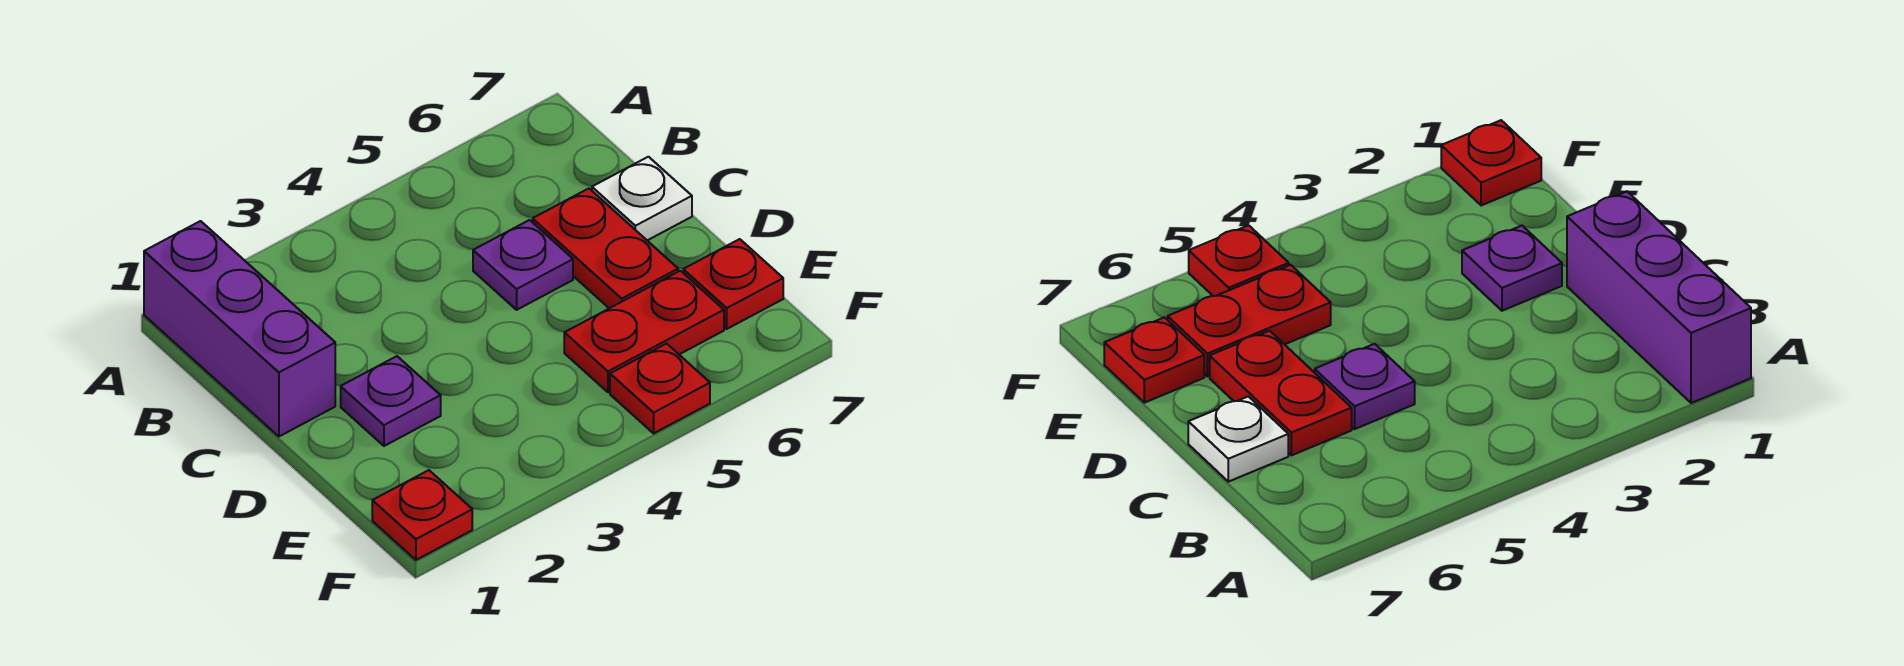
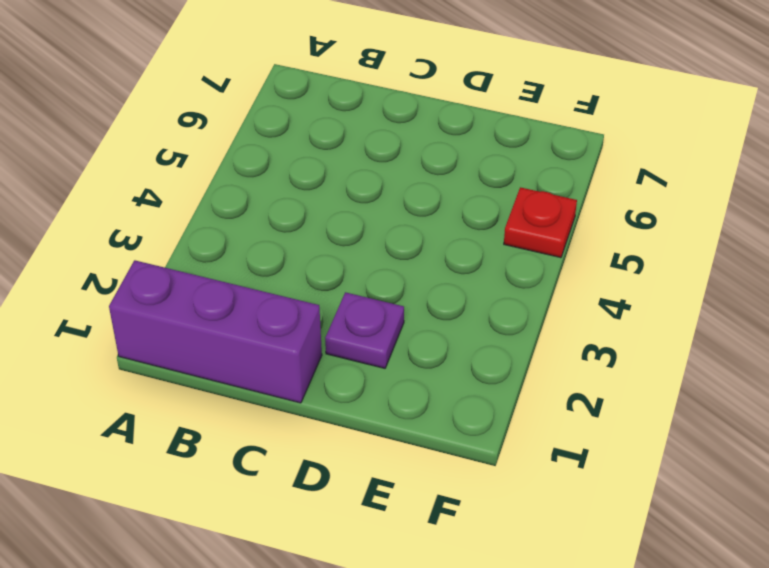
none -> purple 1x1 plate [473,220,573,310]
none -> red 1x2 plate [533,189,678,308]

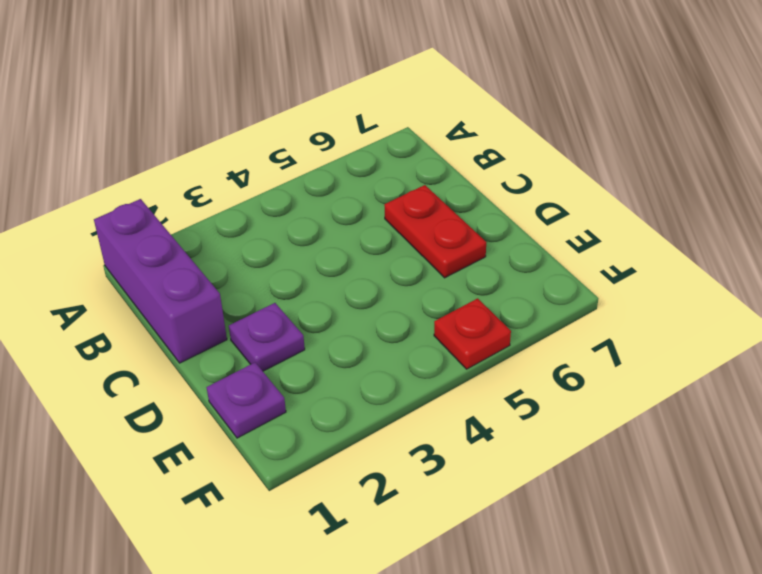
purple 1x1 plate [207,363,286,438] -> purple 1x1 plate moved to [473,220,573,310]
none -> white 1x1 plate [592,157,692,240]
none -> red 1x2 plate [564,271,724,392]

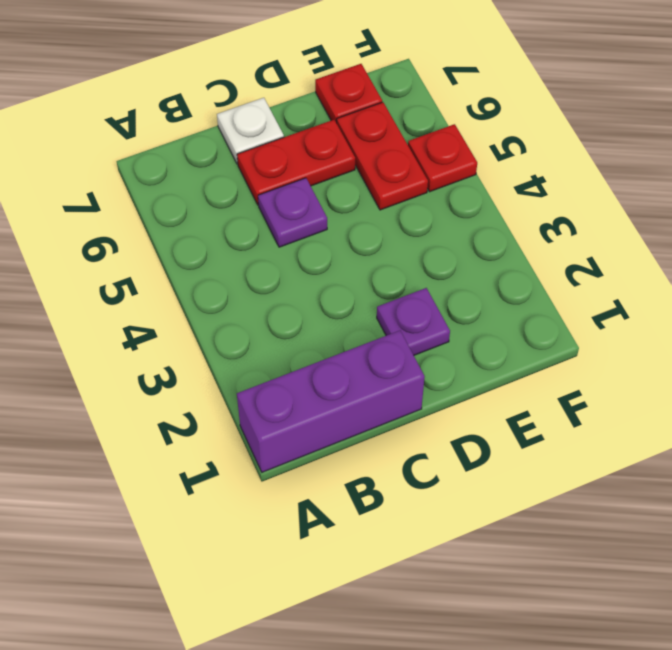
none -> red 1x1 plate [372,470,472,560]

